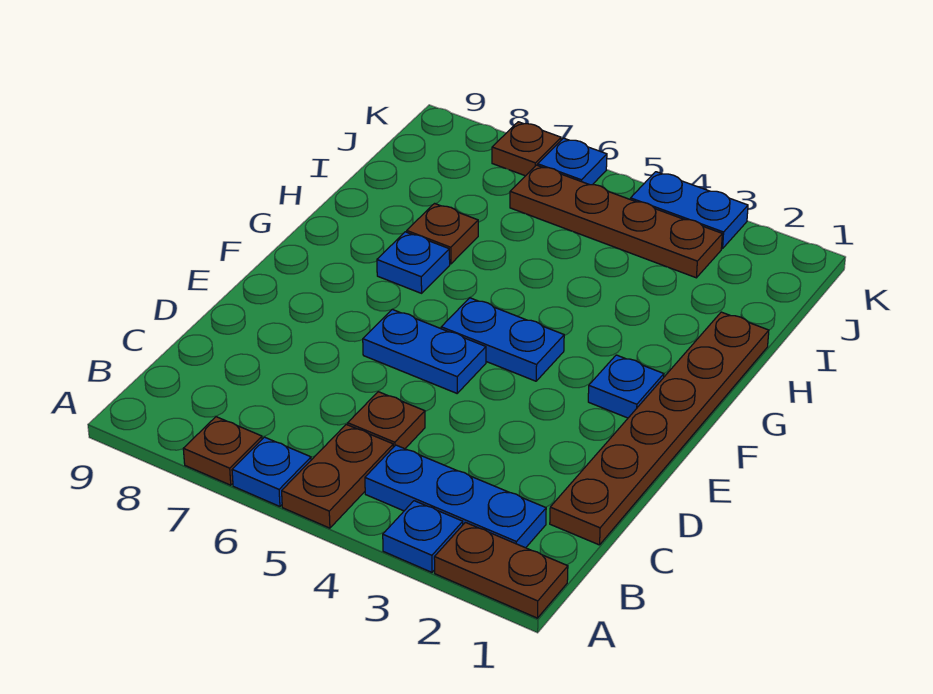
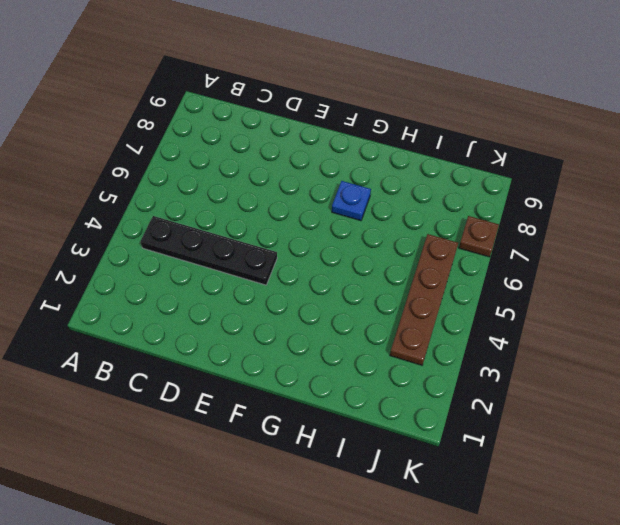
black 1x4 plate [141,216,277,285] -> blue 1x3 plate [365,445,546,548]
none -> brown 1x2 plate [434,522,568,618]
none -> blue 1x1 plate [383,501,463,572]
none -> brown 1x2 plate [282,424,393,528]

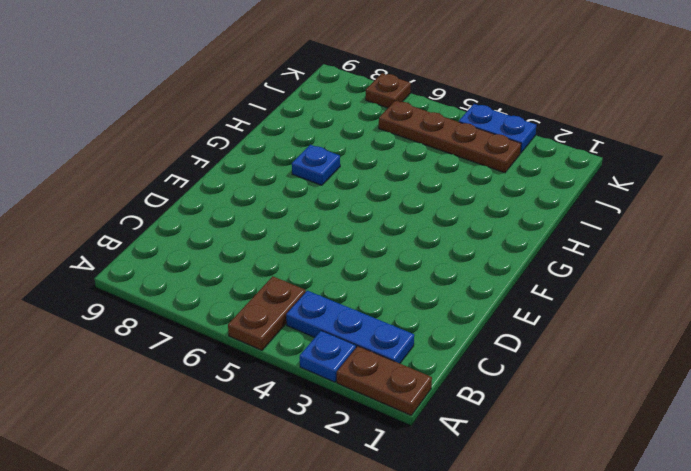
none -> blue 1x1 plate [232,437,311,506]
none -> brown 1x1 plate [183,417,262,485]
none -> brown 1x6 plate [550,312,769,545]

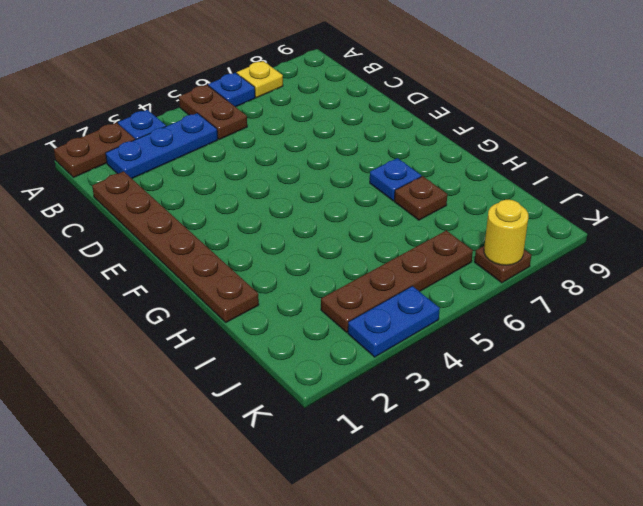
yellow 1x1 plate [237,61,283,98] -> brown 1x1 plate [183,417,262,485]
yellow 1x1 round brick [484,200,528,265] -> none
none -> brown 1x1 plate [348,392,425,449]
none -> blue 1x2 plate [363,309,486,393]
none -> blue 1x1 plate [588,355,664,418]

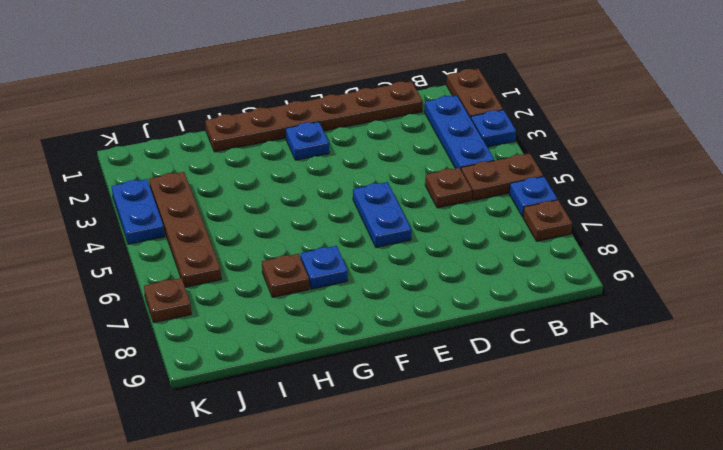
none -> blue 1x2 plate [441,298,564,381]
none -> blue 1x1 plate [538,138,607,185]

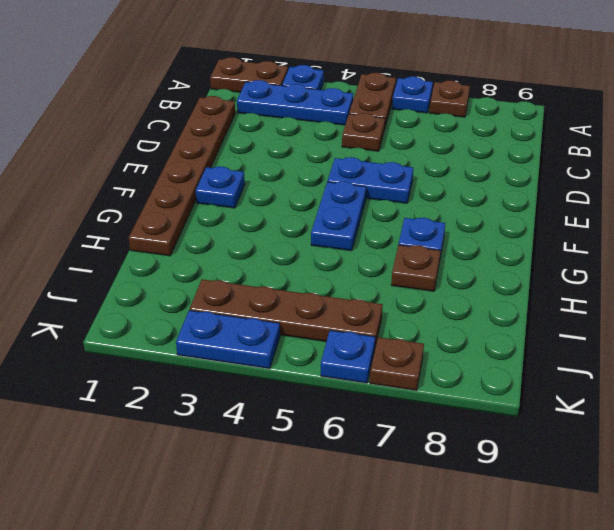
blue 1x2 plate [311,181,366,251] -> blue 1x2 plate turned to [441,298,564,381]

